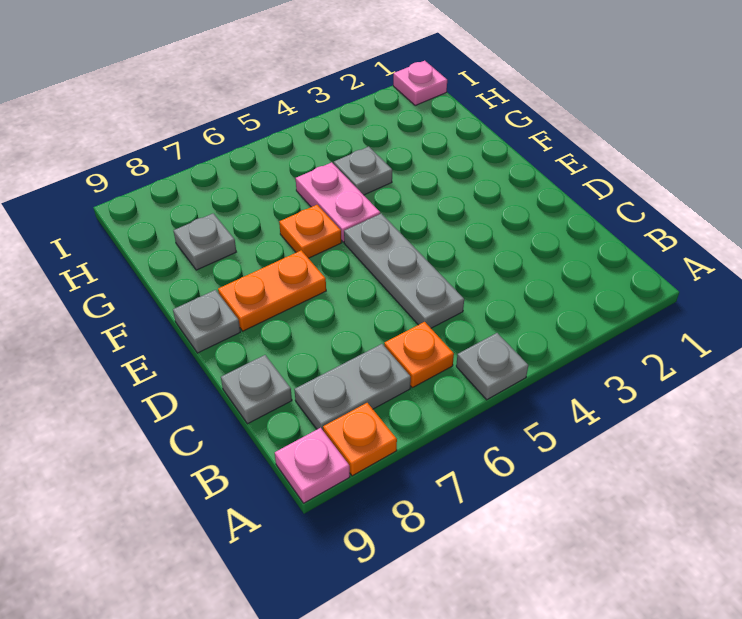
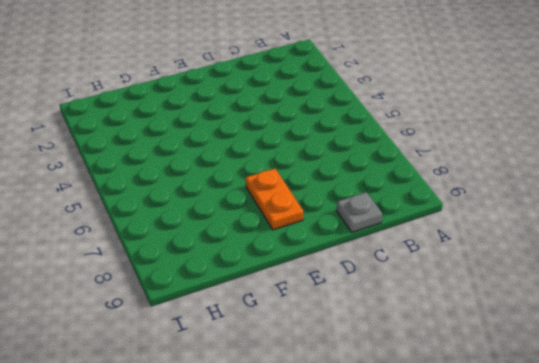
none -> grey 1x1 plate [456,333,528,400]
none -> orange 1x1 plate [323,403,397,476]
none -> pink 1x1 plate [275,428,350,503]

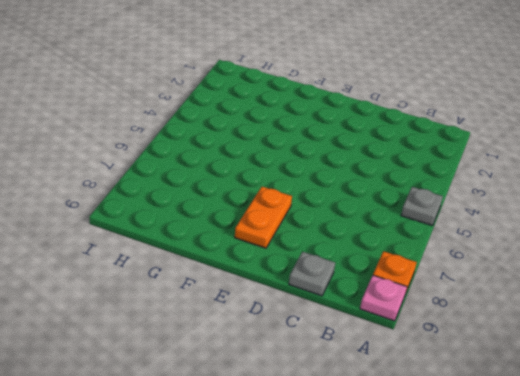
none -> orange 1x1 plate [384,322,454,388]
none -> grey 1x2 plate [294,344,411,430]
none -> grey 1x3 plate [344,214,464,328]

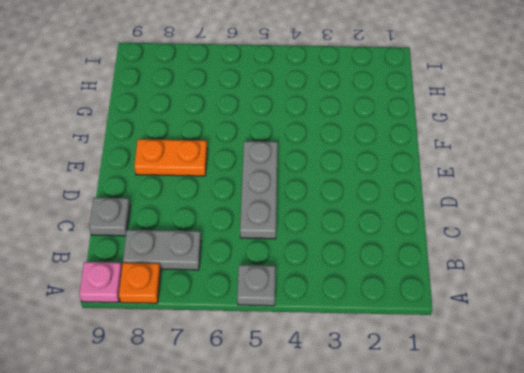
none -> orange 1x1 plate [384,322,454,388]
none -> grey 1x1 plate [173,290,240,353]
none -> pink 1x2 plate [296,162,380,242]

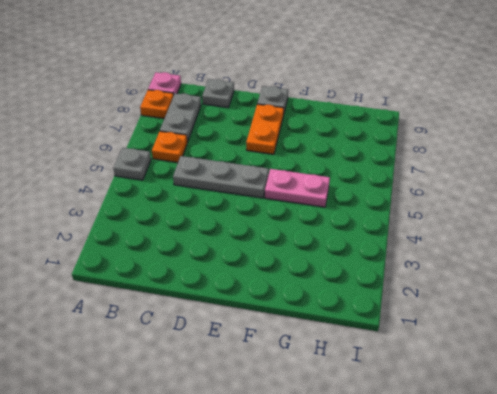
none -> orange 1x1 plate [279,205,341,258]
none -> grey 1x1 plate [334,146,392,195]
none -> grey 1x1 plate [173,213,236,270]

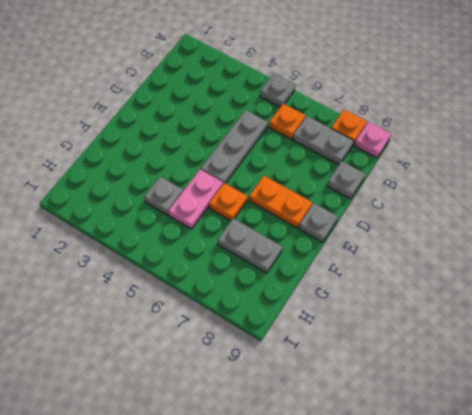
grey 1x2 plate [218,219,282,273] -> grey 1x1 plate [173,213,236,270]
none -> pink 1x1 plate [393,61,447,106]

